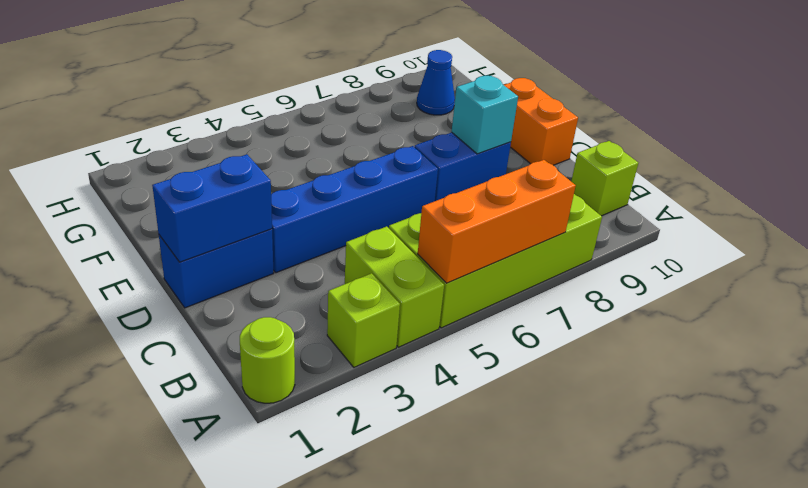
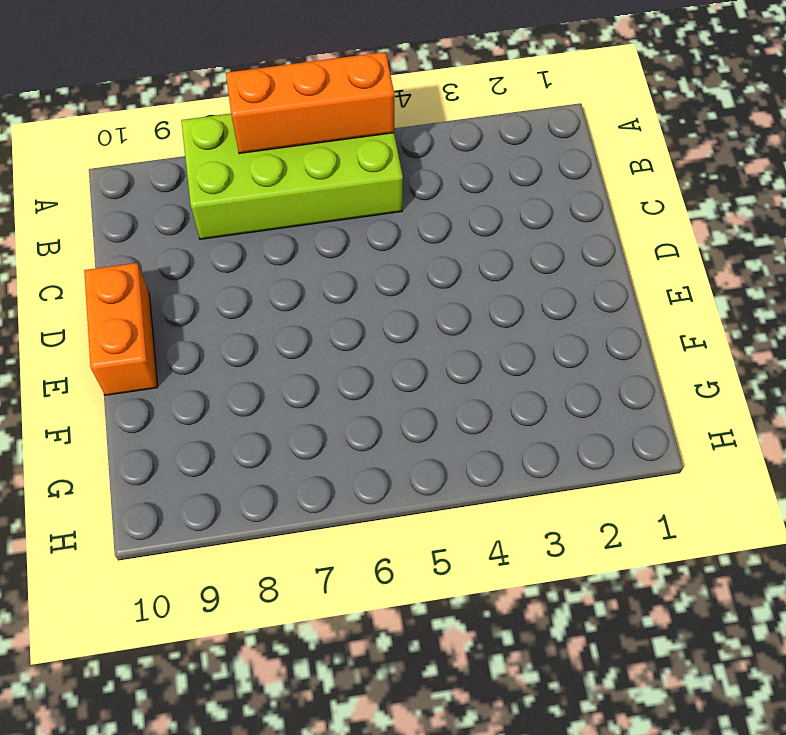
none -> lime 1x1 round brick [240,317,295,403]
none -> lime 1x1 brick [327,273,400,367]
none -> lime 1x2 brick [345,226,444,347]

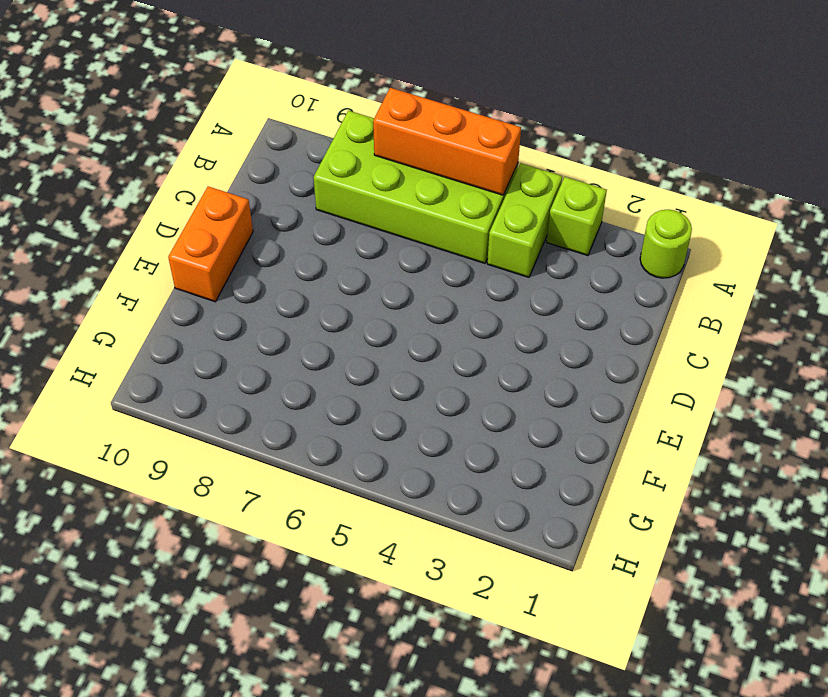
none -> lime 1x1 brick [571,141,638,216]
none -> blue 1x2 brick [159,229,274,308]
none -> blue 1x4 brick [271,146,438,273]

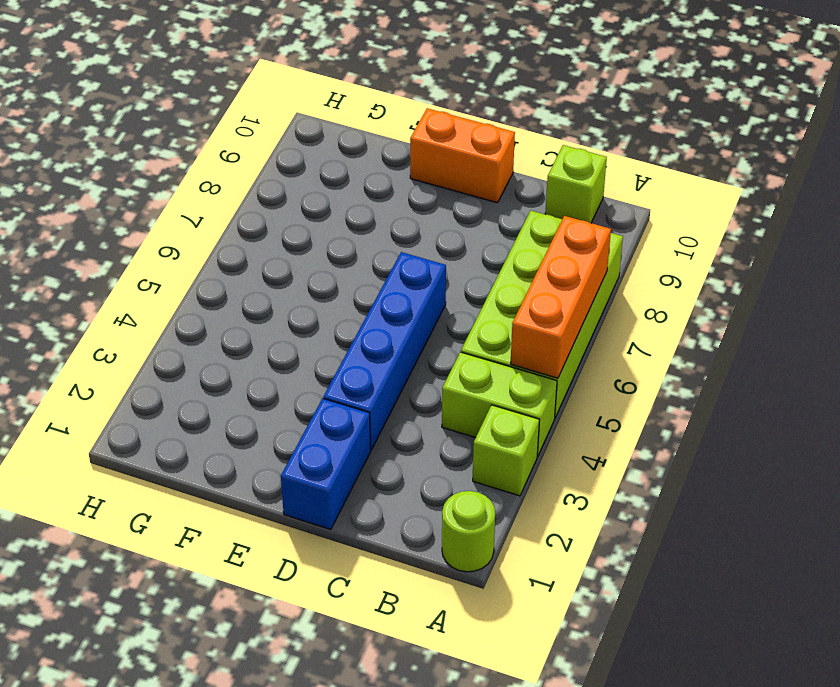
none -> blue 1x2 brick [415,132,511,201]
none -> blue 1x1 cone [417,50,455,115]
none -> blue 1x2 brick [152,154,272,262]

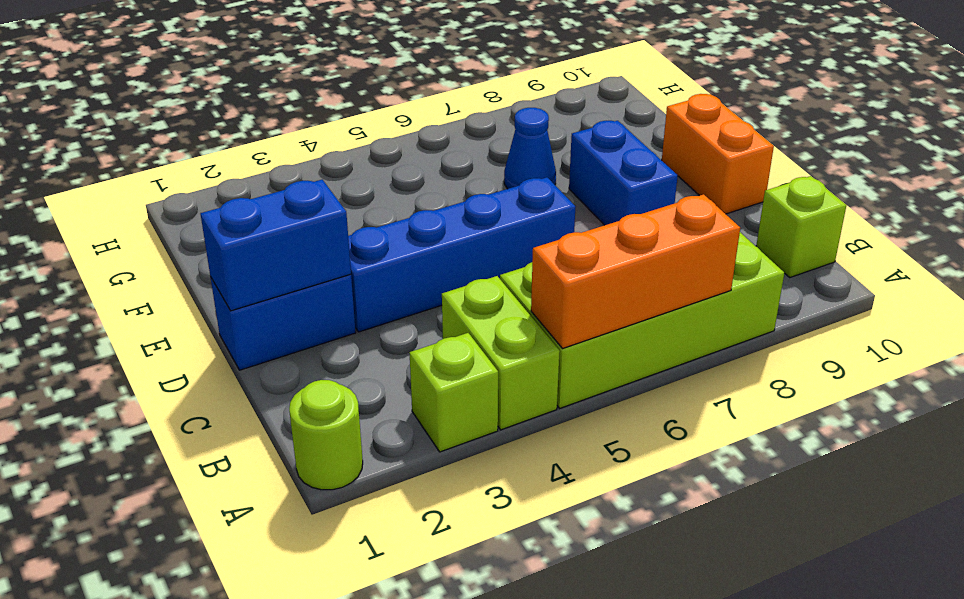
blue 1x2 brick [569,121,678,225] -> blue 1x2 brick turned to [415,132,511,201]
blue 1x1 cone [504,108,556,189] -> blue 1x1 cone moved to [417,50,455,115]
none -> cyan 1x1 brick [452,76,518,154]

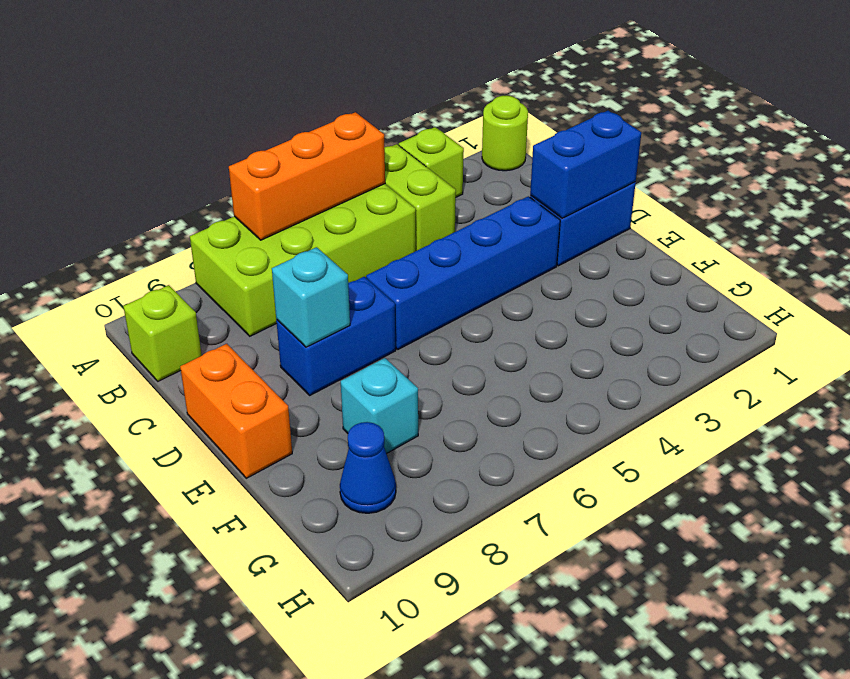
cyan 1x1 brick [341,358,418,454] -> none

